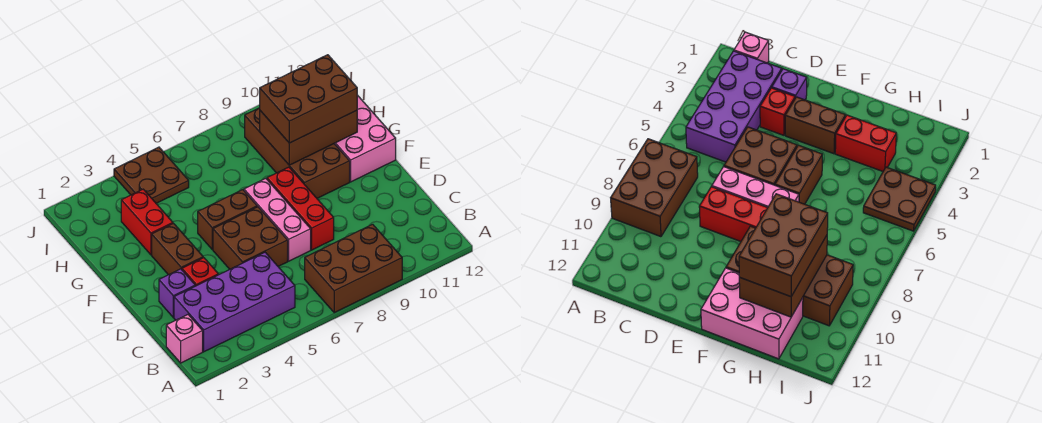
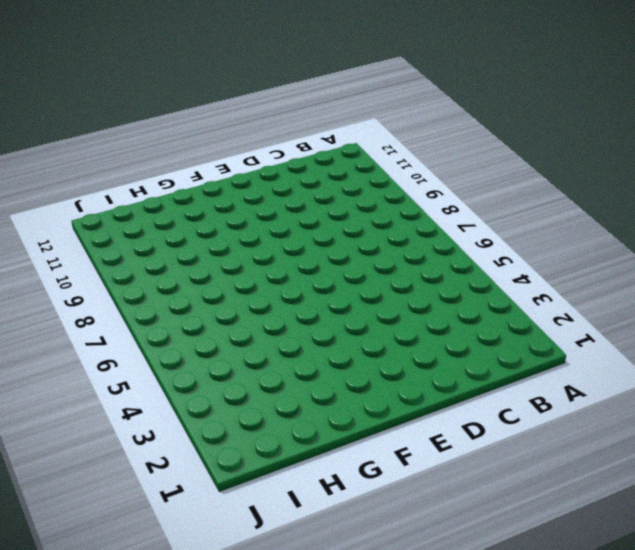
none -> brown 2x3 brick [305,224,402,313]
none -> pink 1x1 brick [166,315,203,363]
none -> purple 2x4 brick [174,252,295,352]

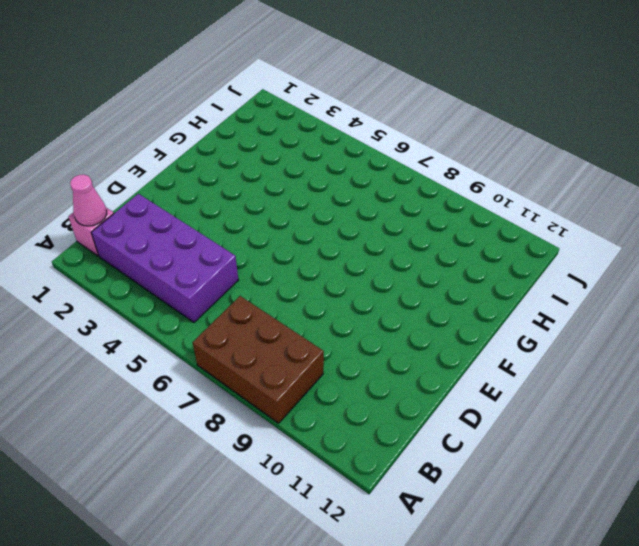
pink 1x1 cone [70,174,107,226] -> none
none -> purple 1x1 brick [159,269,195,318]
none -> red 1x1 brick [182,258,218,286]
none -> brown 2x2 brick [213,207,288,269]

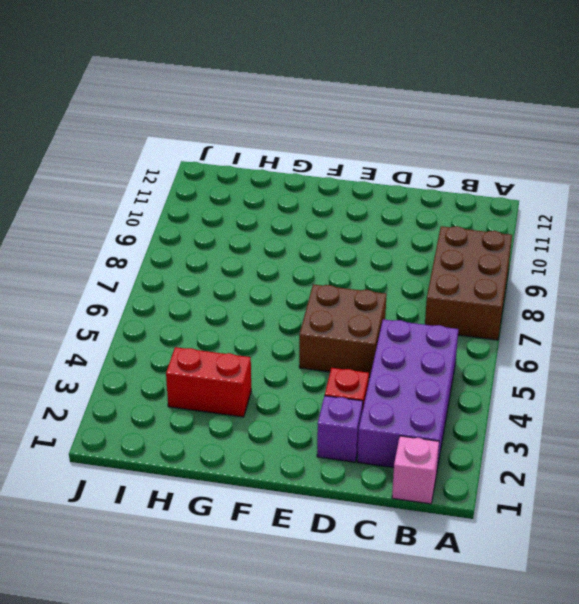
none -> pink 1x3 brick [244,178,311,261]
none -> red 1x3 brick [267,167,334,250]
none -> brown 1x2 brick [152,223,203,275]

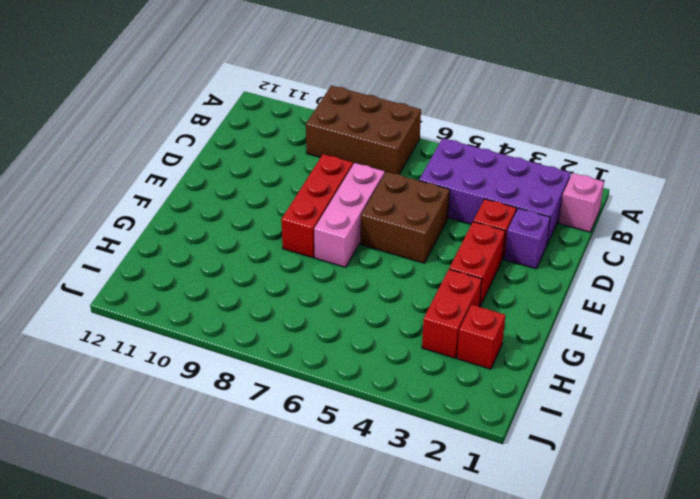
red 1x2 brick [449,222,505,307] -> brown 1x2 brick [152,223,203,275]
red 1x1 brick [457,305,505,369] -> none
none -> brown 1x2 brick [198,190,257,249]
none -> brown 2x4 brick [245,108,350,198]
none -> pink 2x3 brick [334,95,396,182]

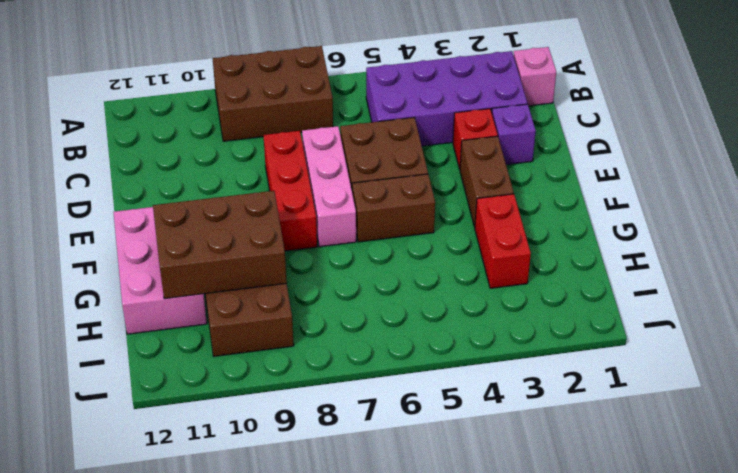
none -> brown 2x2 plate [114,147,189,203]
none -> brown 2x3 brick [260,55,357,143]

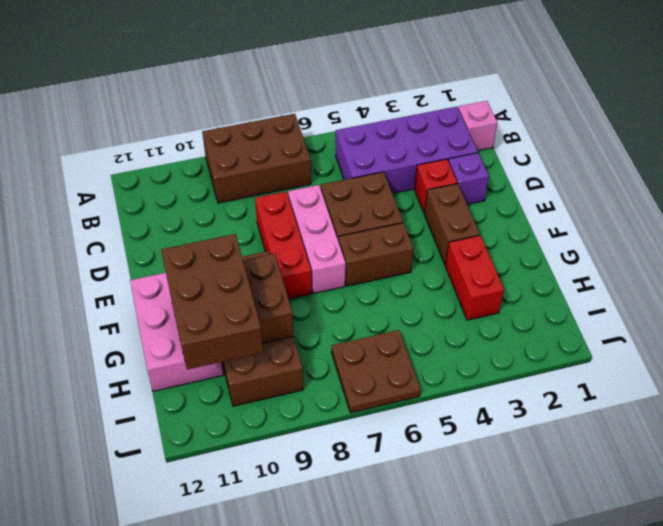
brown 2x3 brick [161,234,263,369] -> brown 2x3 brick turned to [260,55,357,143]
brown 2x2 plate [331,330,421,413] -> brown 2x2 plate moved to [114,147,189,203]

